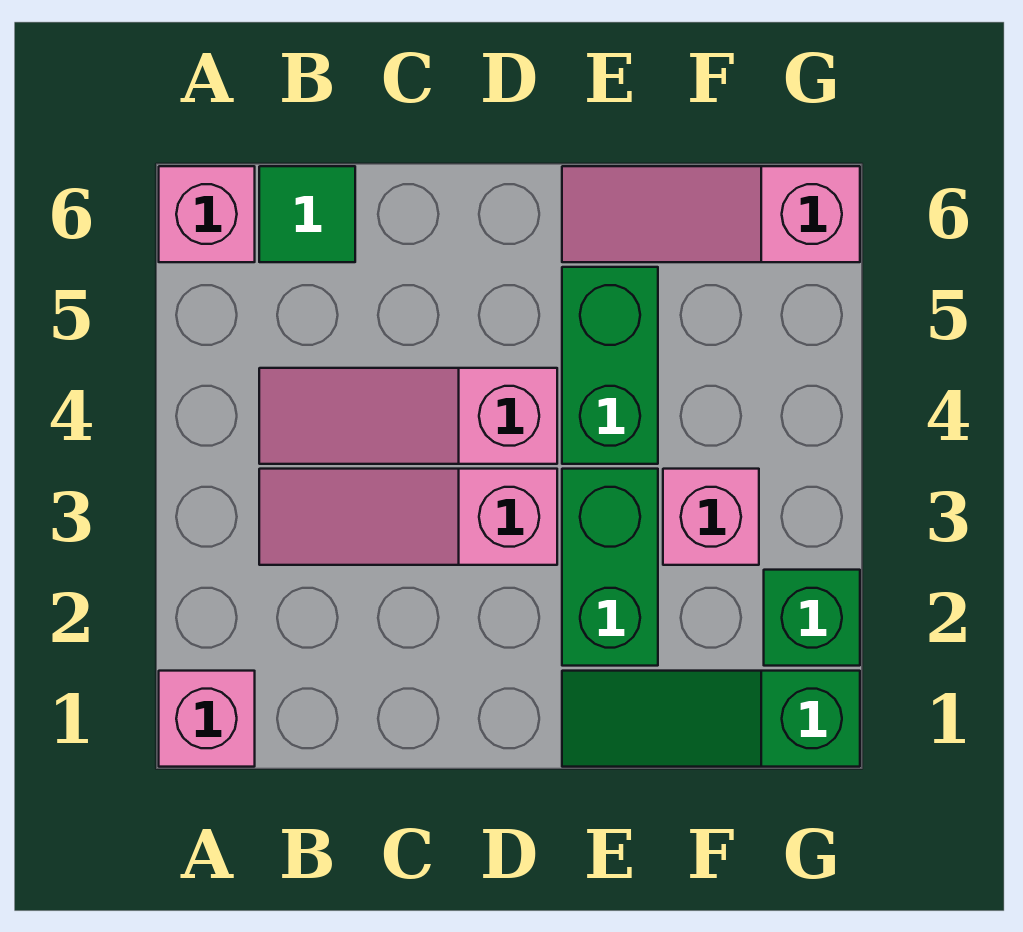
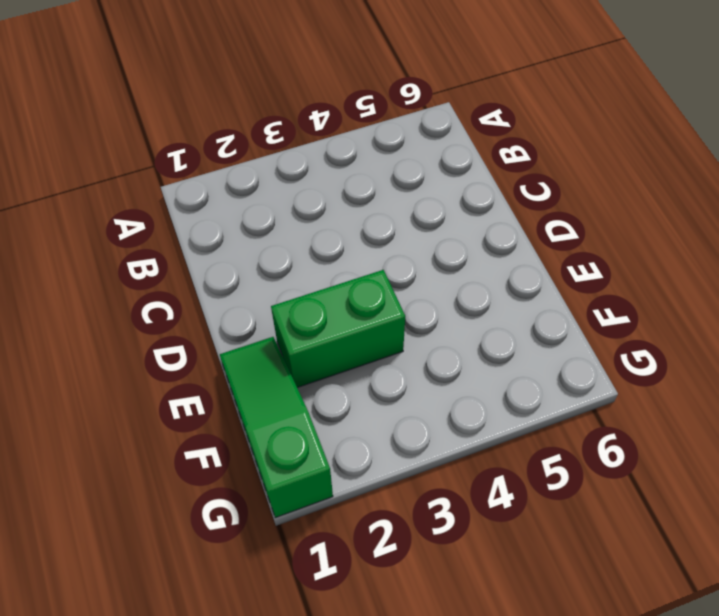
none -> pink 1x1 brick [159,671,255,767]
none -> pink 1x1 brick [159,166,255,262]

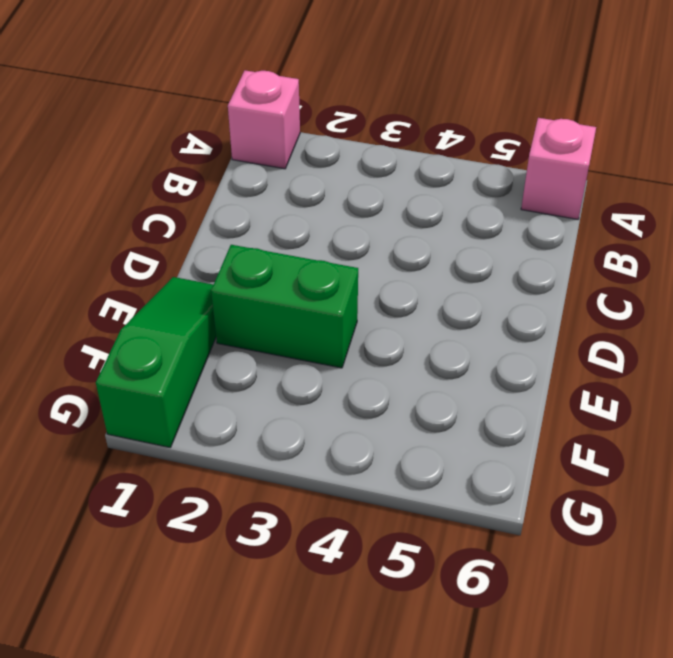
none -> pink 1x3 slope [259,469,557,565]
none -> pink 1x3 slope [259,368,557,464]

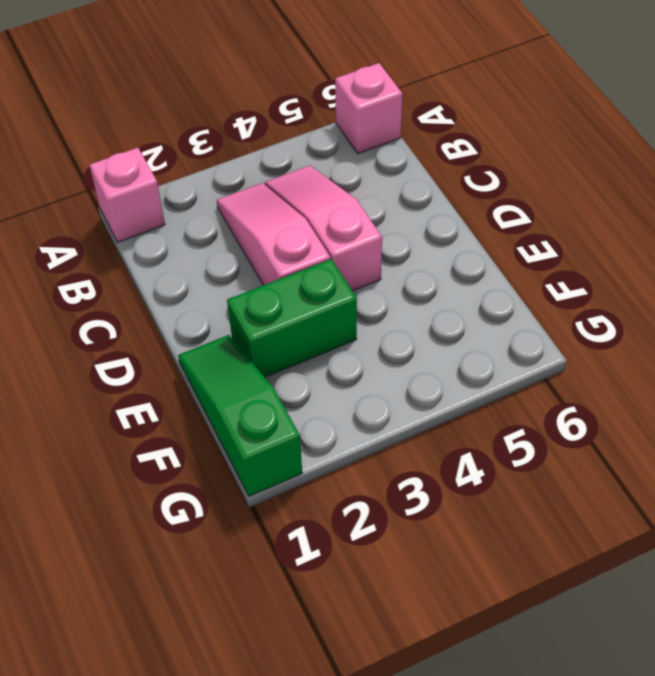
none -> green 1x1 tile [259,166,355,262]
none -> green 1x2 brick [562,267,658,464]

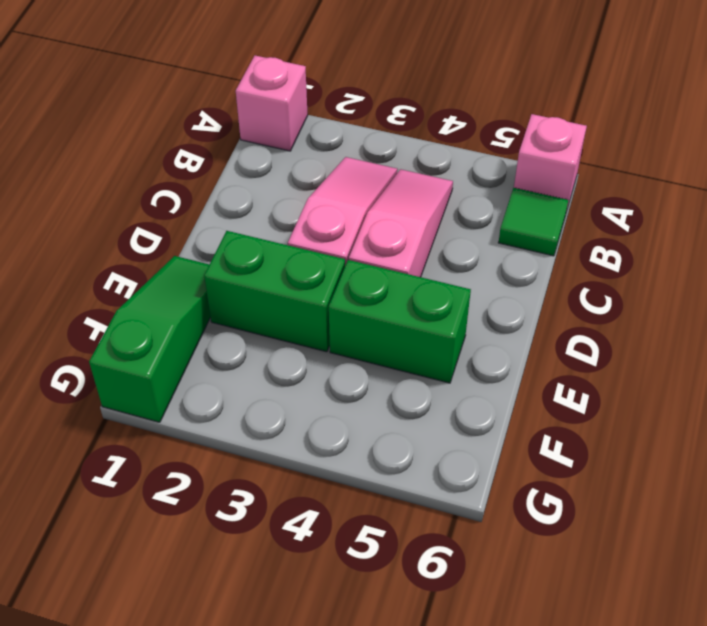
none -> pink 1x3 slope [562,166,860,262]
none -> pink 1x1 brick [663,469,759,565]

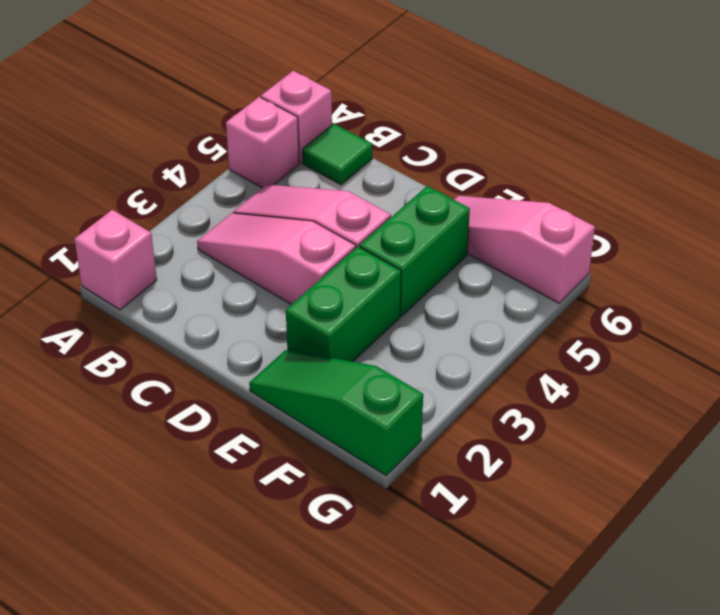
pink 1x1 brick [226,97,299,188] -> pink 1x1 brick moved to [663,469,759,565]
none -> green 1x1 brick [764,570,860,666]

